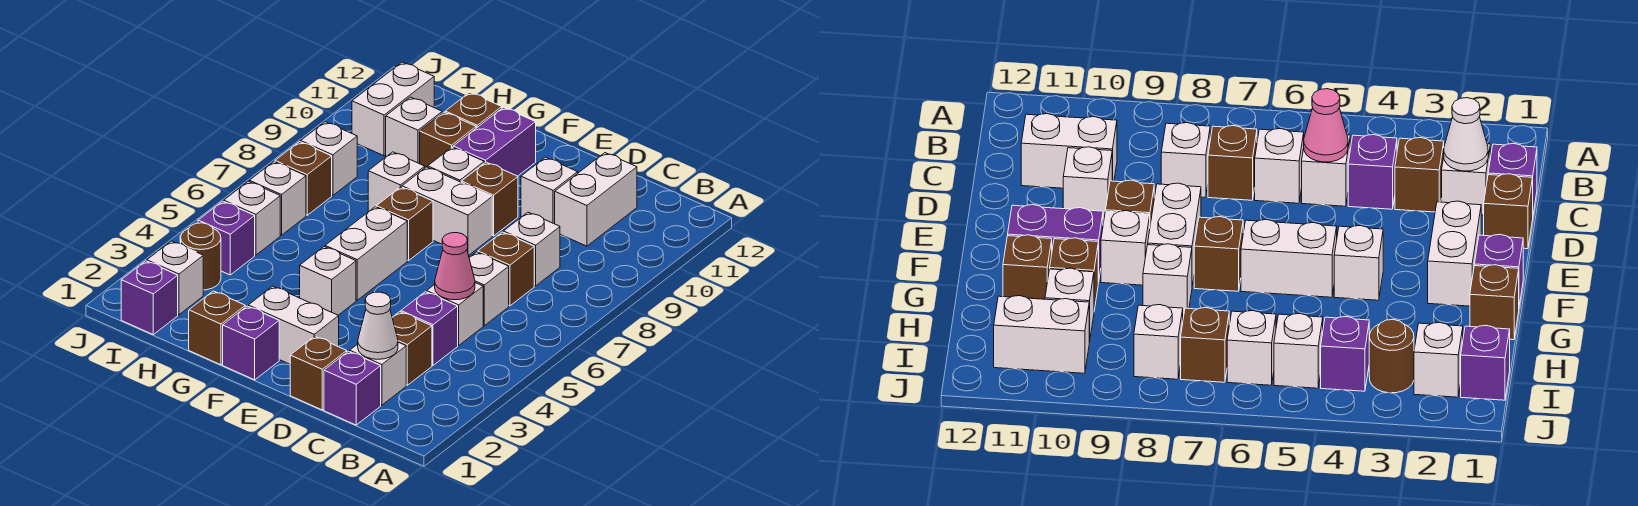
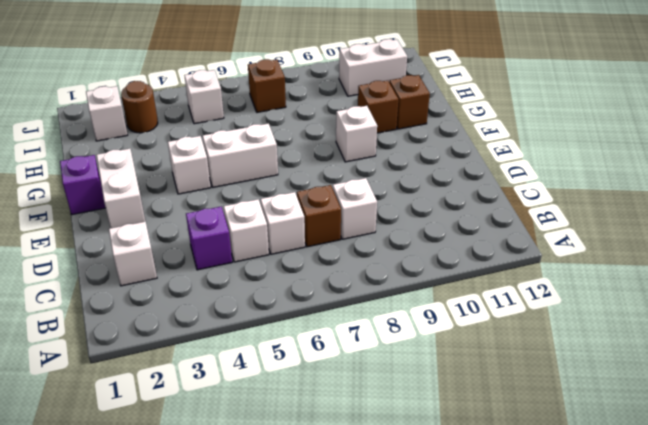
none -> purple 1x1 brick [324,351,381,425]
none -> brown 1x1 brick [392,312,432,385]
none -> white 1x2 brick [555,153,637,246]
none -> brown 1x1 brick [290,336,347,410]

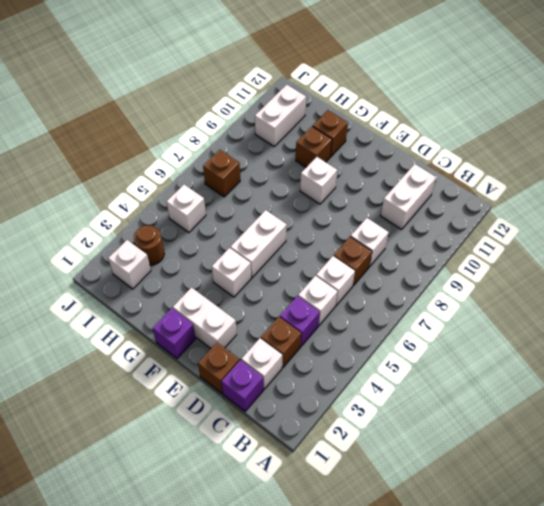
none -> white 1x1 brick [521,157,578,224]
none -> white 1x2 brick [402,167,492,255]
none -> brown 1x1 brick [462,162,518,236]
none -> brown 1x1 brick [376,187,433,261]

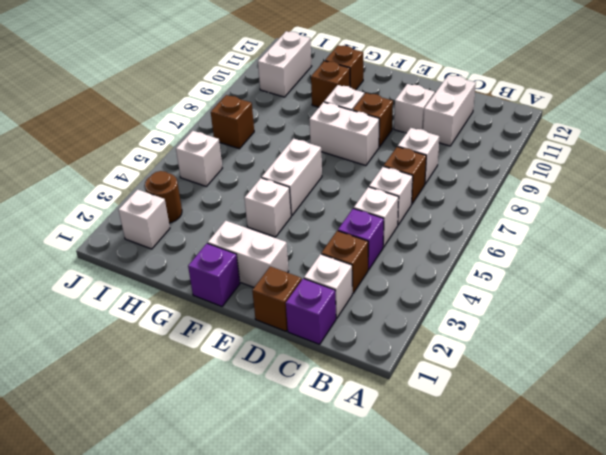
none -> brown 1x1 brick [376,187,433,261]
none -> purple 1x2 brick [453,107,536,176]
none -> brown 1x1 brick [189,291,245,365]
none -> white 1x1 brick [368,152,425,212]

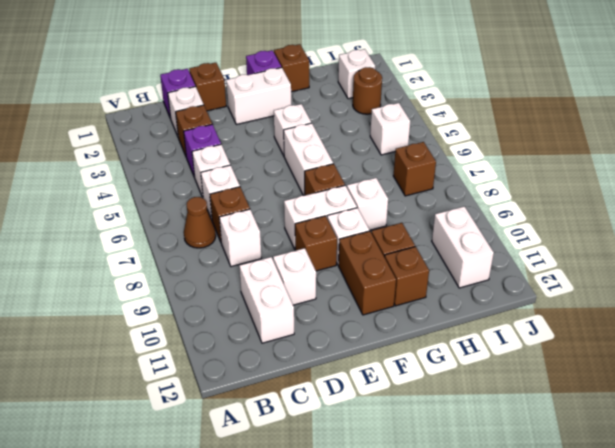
brown 1x1 cone [184,197,216,248] -> none
brown 1x2 brick [339,231,396,315] -> purple 1x2 brick [453,107,536,176]
none -> white 1x1 brick [386,97,442,164]
none -> purple 1x1 brick [121,261,178,334]
none -> purple 1x1 brick [198,201,255,275]
none -> white 1x1 brick [249,162,306,235]

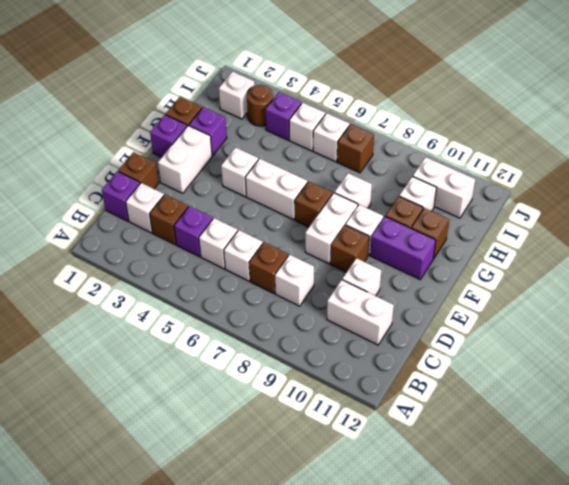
purple 1x1 brick [189,107,227,156] -> purple 1x1 brick moved to [121,261,178,334]
none -> white 1x1 brick [301,122,357,196]
none -> white 1x1 cone [358,292,398,359]
none -> pink 1x1 cone [435,233,475,300]

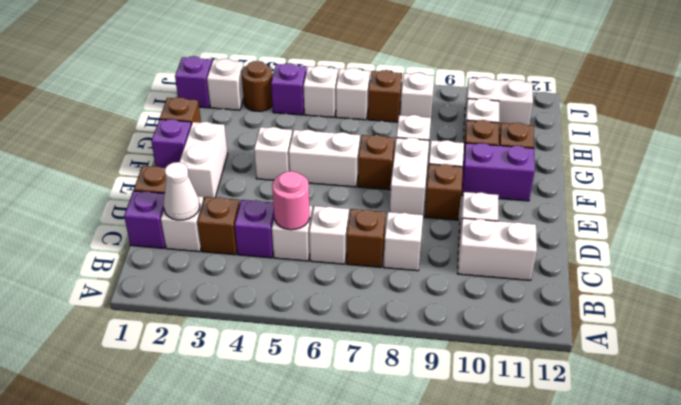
pink 1x1 round brick [272,171,310,230] -> pink 1x1 cone [435,233,475,300]

